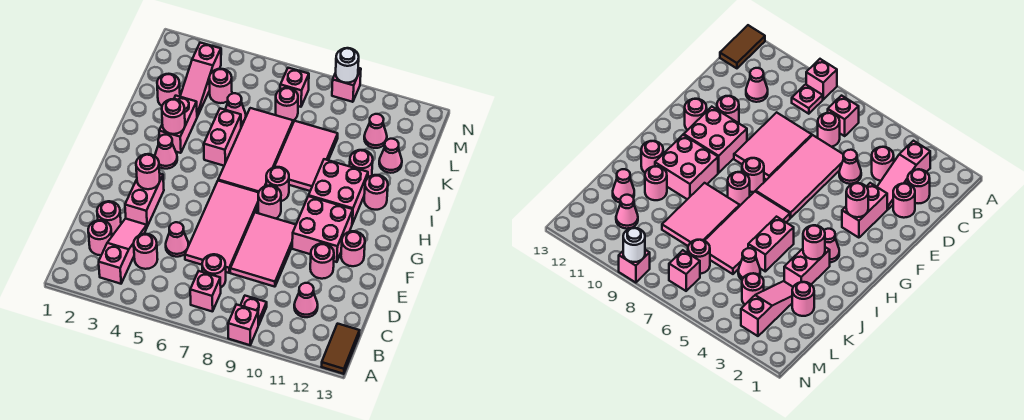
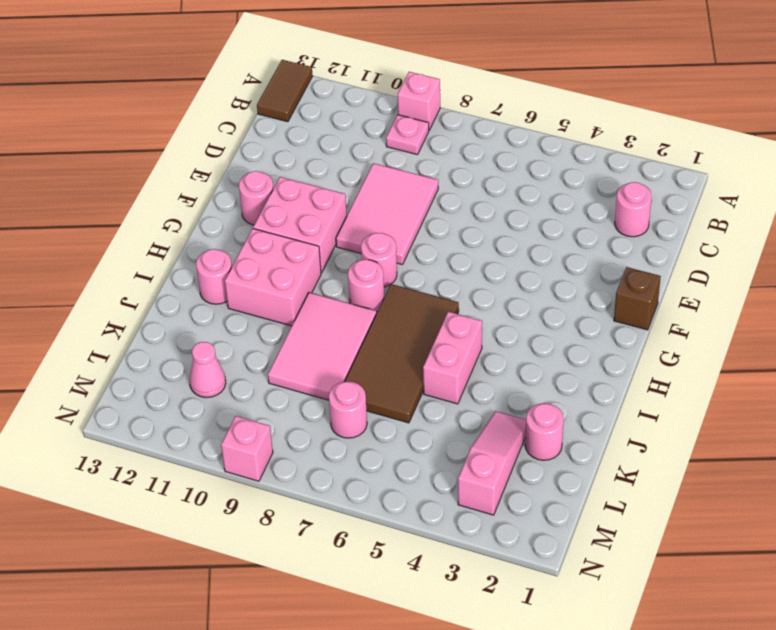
brown 1x1 brick [614,267,661,330] -> none
brown 2x4 tile [345,284,459,423] -> pink 2x4 tile [218,108,293,192]
none -> pink 1x3 slope [99,219,147,284]
none -> pink 1x1 brick [190,271,221,312]
none -> pink 1x1 round brick [134,234,158,269]
none -> pink 1x1 round brick [202,254,226,287]

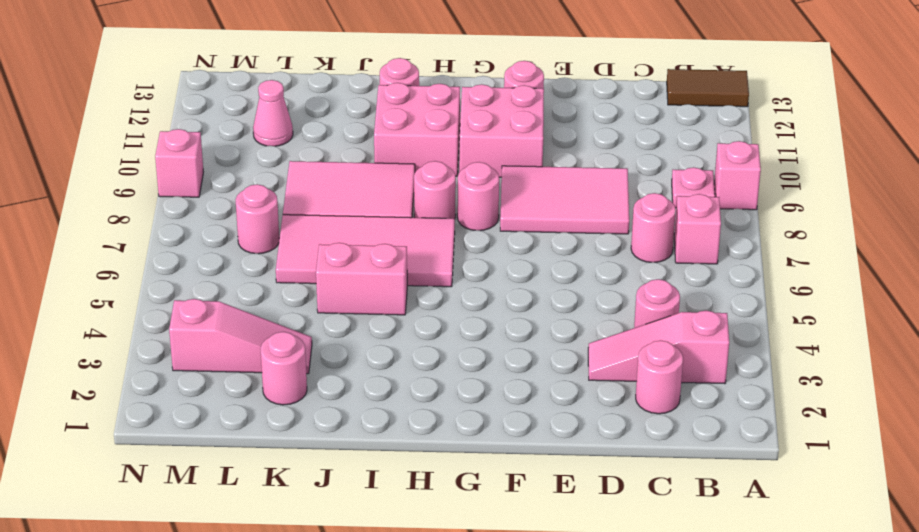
none -> pink 1x1 cone [294,283,318,317]
none -> pink 1x1 round brick [97,201,121,236]
none -> pink 1x1 cone [166,222,189,257]
none -> pink 2x4 tile [185,181,259,273]

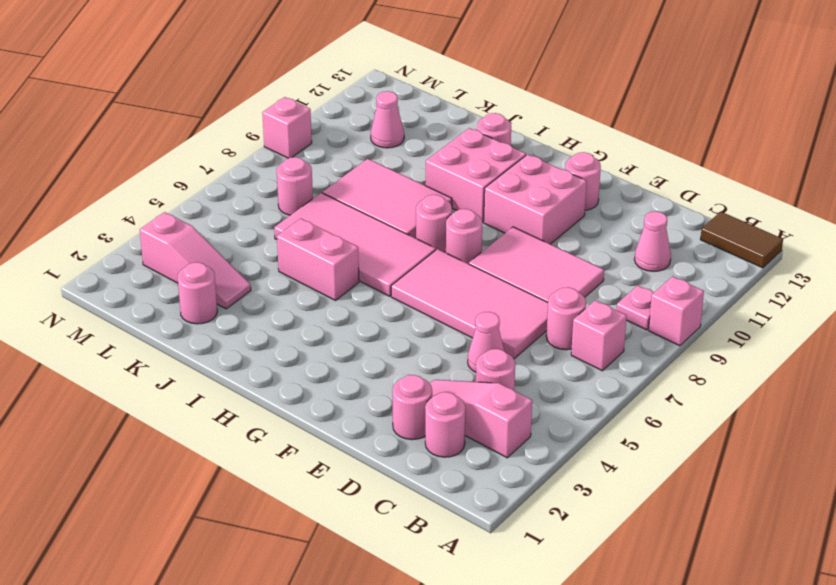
none -> pink 1x2 brick [125,174,164,226]
none -> pink 1x1 round brick [310,243,334,279]
none -> pink 1x1 cone [155,135,177,169]
none -> pink 1x2 brick [159,96,197,153]

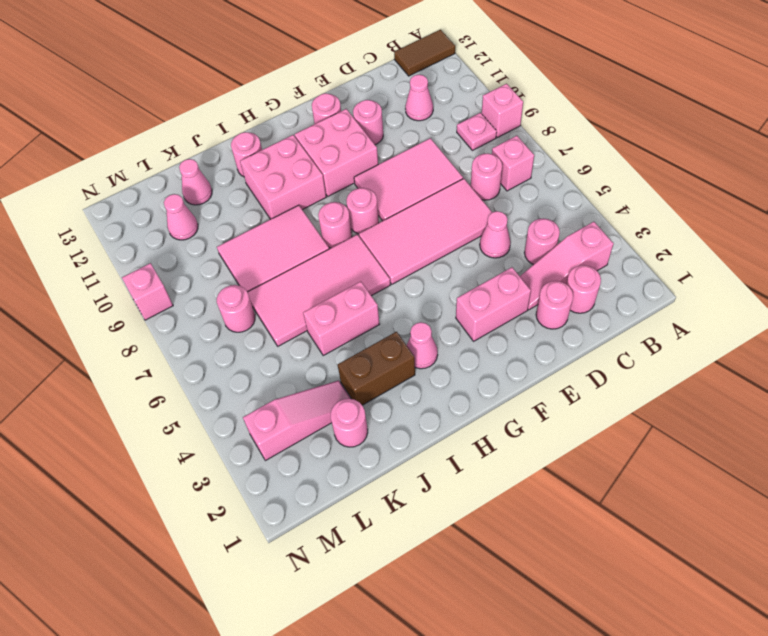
brown 1x2 brick [338,332,415,405] -> pink 1x2 brick [159,96,197,153]
none -> pink 1x1 round brick [350,150,373,178]
none -> pink 1x1 cone [225,93,246,125]
none -> pink 1x1 round brick [209,69,232,103]
none -> pink 1x1 brick [280,68,309,107]

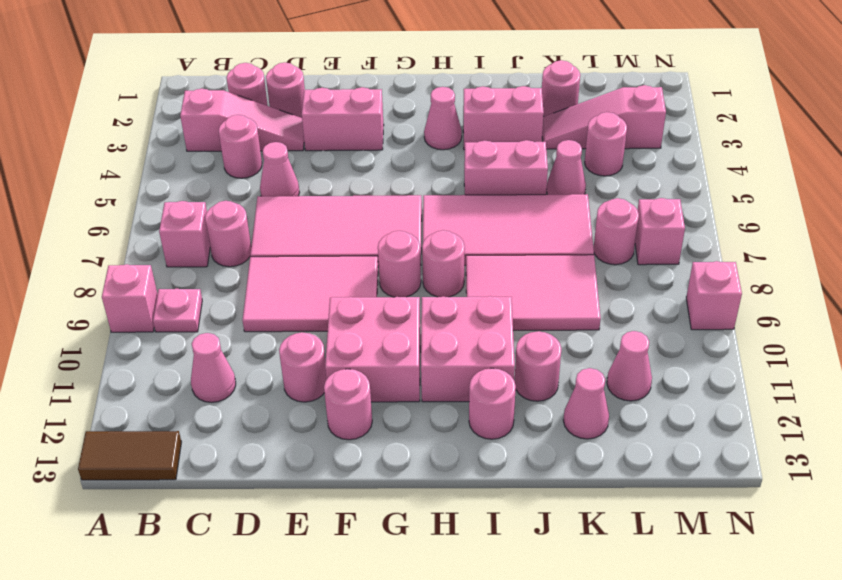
none -> pink 1x1 round brick [136,154,160,189]
none -> pink 1x1 round brick [162,99,185,134]
none -> white 1x1 round brick [336,48,359,83]

